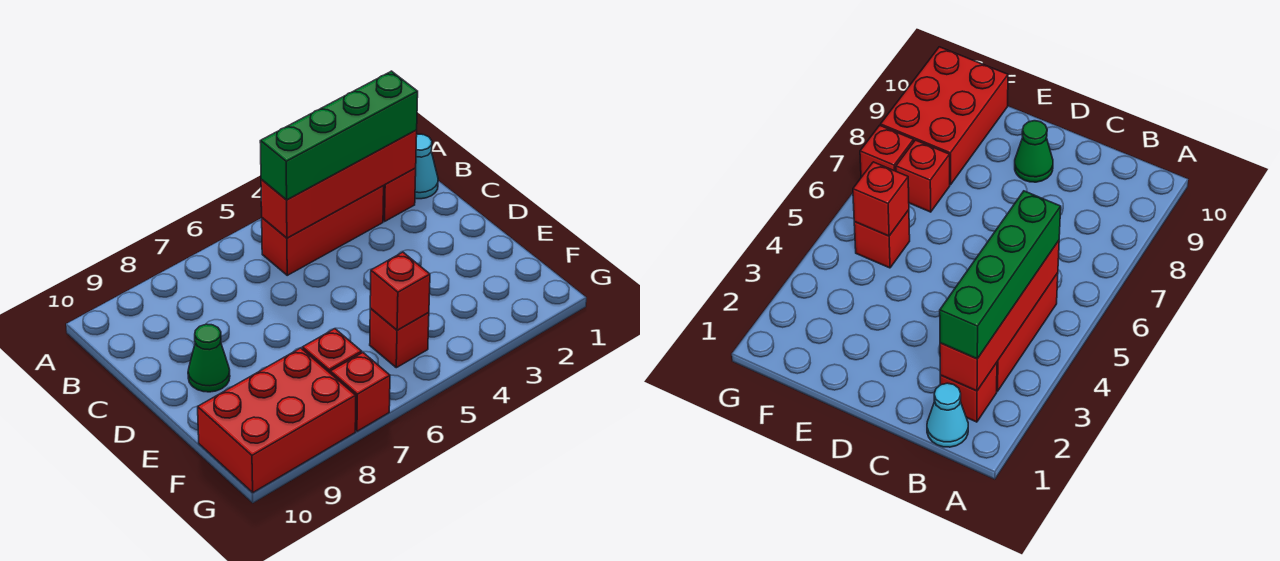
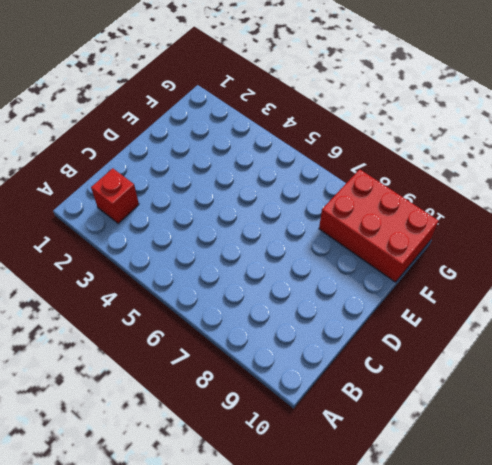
none -> cyan 1x1 cone [415,134,438,199]
none -> red 1x3 brick [262,186,384,275]

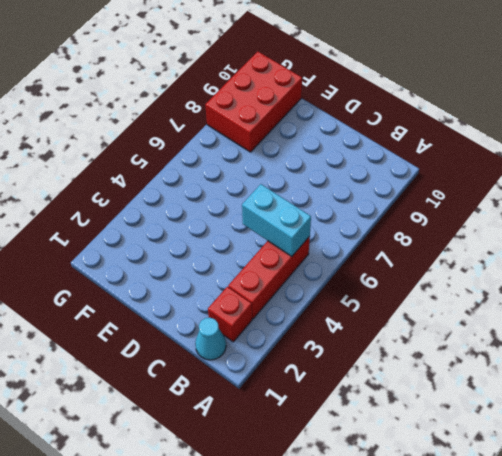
cyan 1x2 brick [242,184,311,256] -> red 1x4 brick [261,130,417,238]
none -> green 1x1 cone [188,324,230,392]
none -> red 1x1 brick [370,309,429,368]

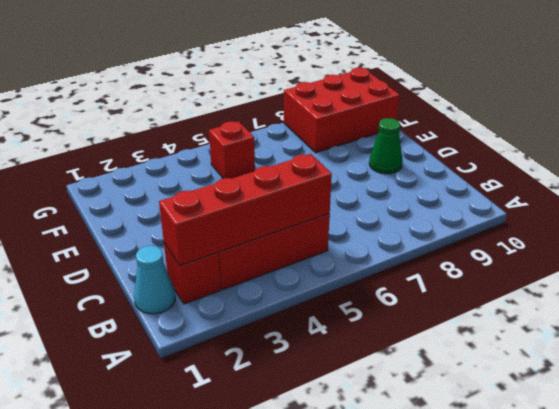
none -> red 1x1 brick [302,329,362,373]
none -> red 1x1 brick [330,353,390,431]

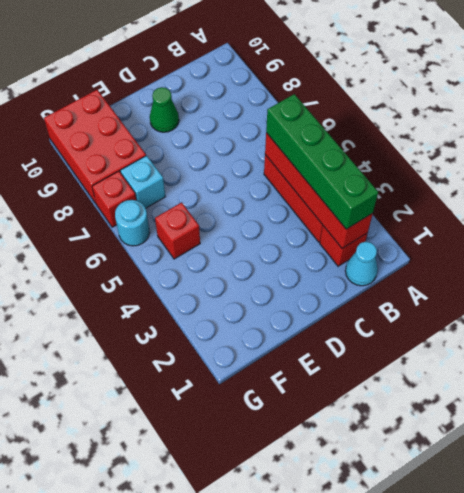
cyan 1x1 brick [120,156,165,208] -> red 1x1 brick [302,329,362,373]
cyan 1x1 round brick [115,200,150,246] -> none
none -> red 1x1 brick [370,252,430,330]

